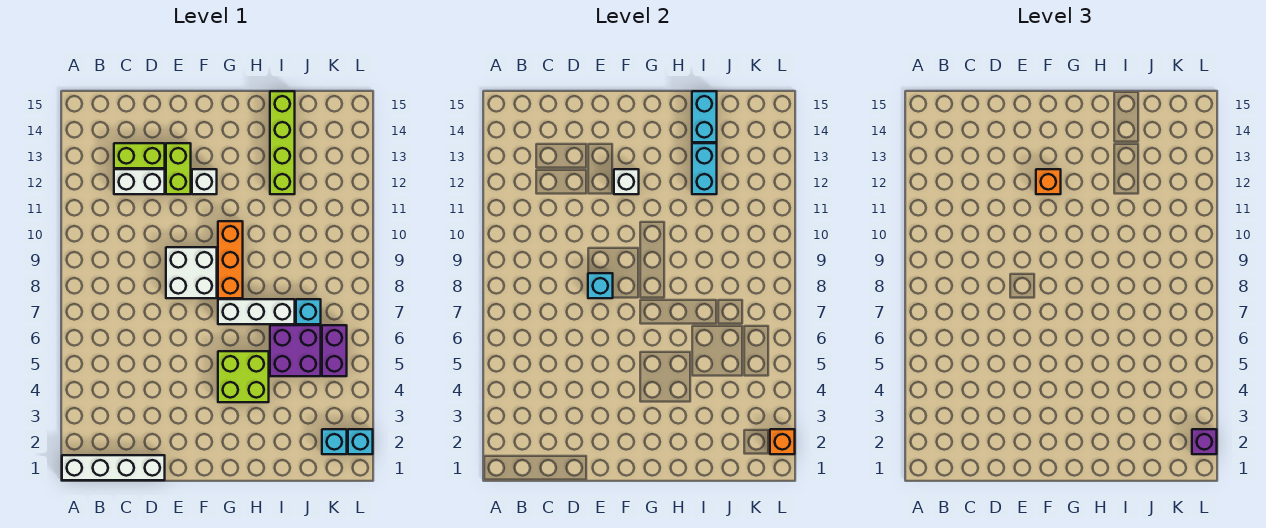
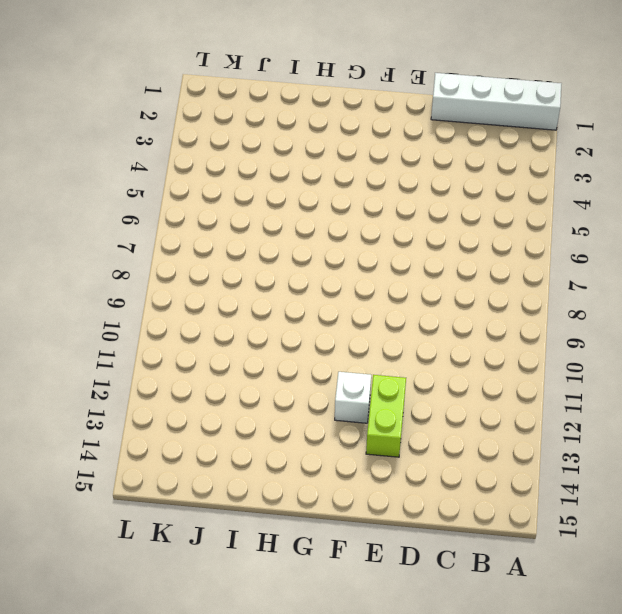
none -> white 1x2 brick [114,169,165,194]
none -> lime 1x2 brick [114,143,165,168]
none -> white 2x2 brick [166,247,217,298]

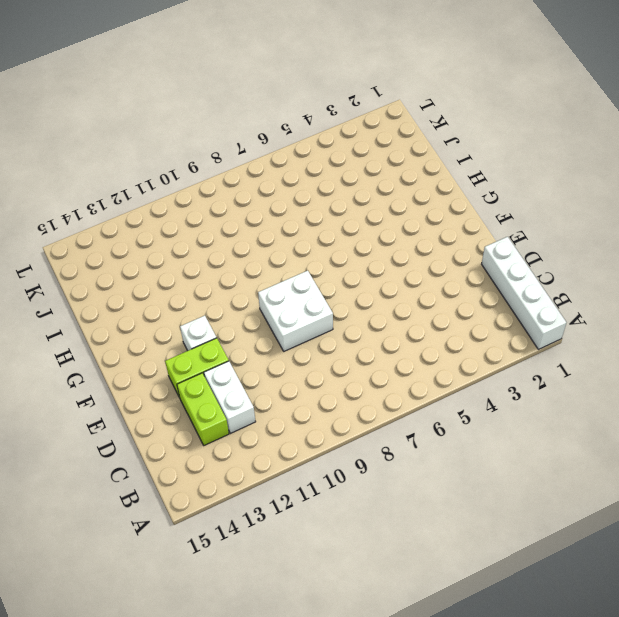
none -> lime 2x2 brick [218,351,269,402]
none -> white 1x3 brick [218,299,295,324]
none -> orange 1x3 brick [218,221,243,298]

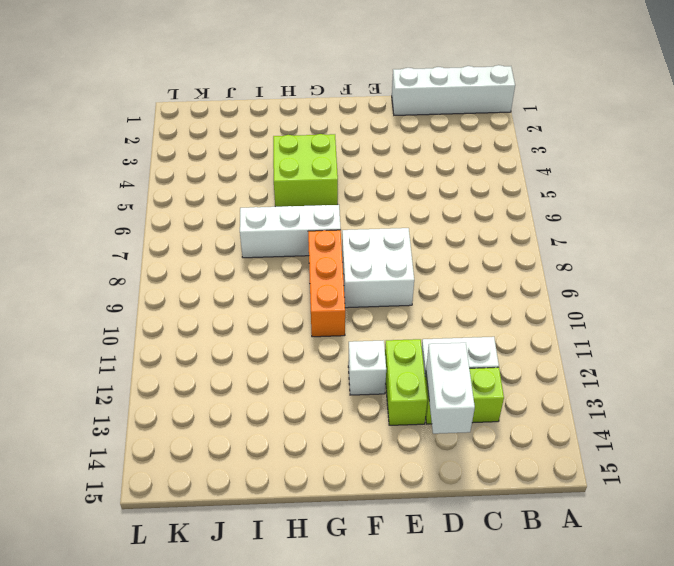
white 1x2 brick [426,343,475,434] -> none
none -> purple 2x2 brick [270,325,321,376]
none -> lime 1x4 brick [270,91,295,194]
none -> cyan 1x1 brick [296,299,321,324]

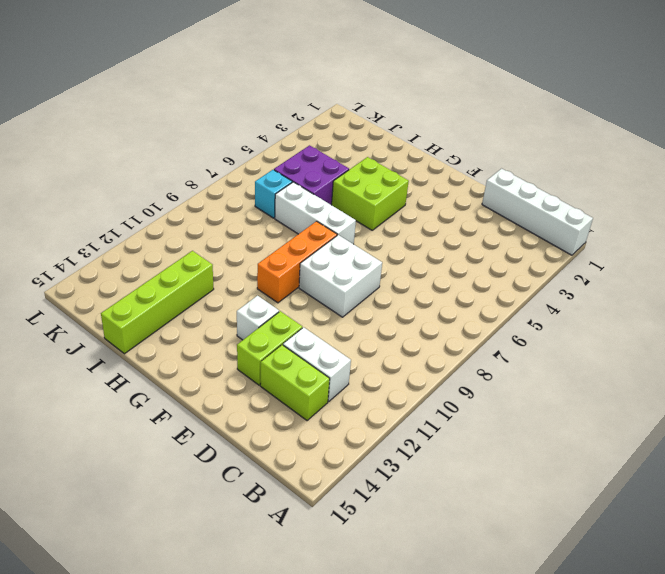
none -> cyan 1x1 brick [322,429,347,454]
none -> purple 1x2 brick [322,325,347,376]
none -> cyan 1x1 brick [348,429,373,454]

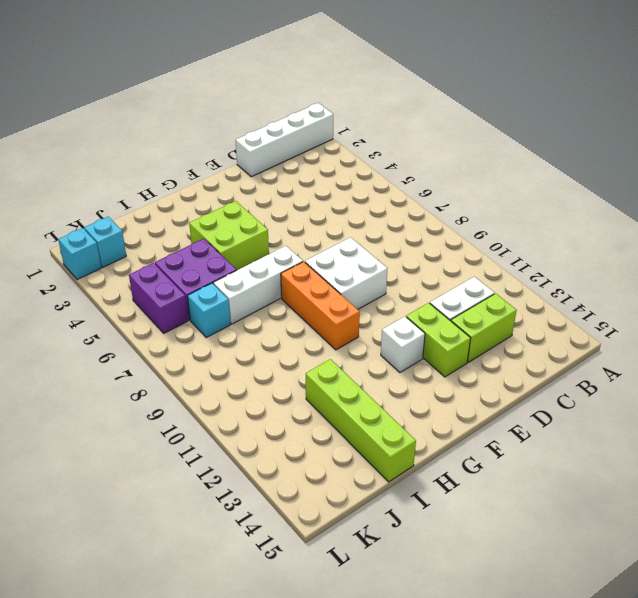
none -> cyan 1x1 brick [588,273,613,298]
none -> white 1x1 brick [614,169,639,194]
none -> cyan 1x2 brick [692,143,717,194]

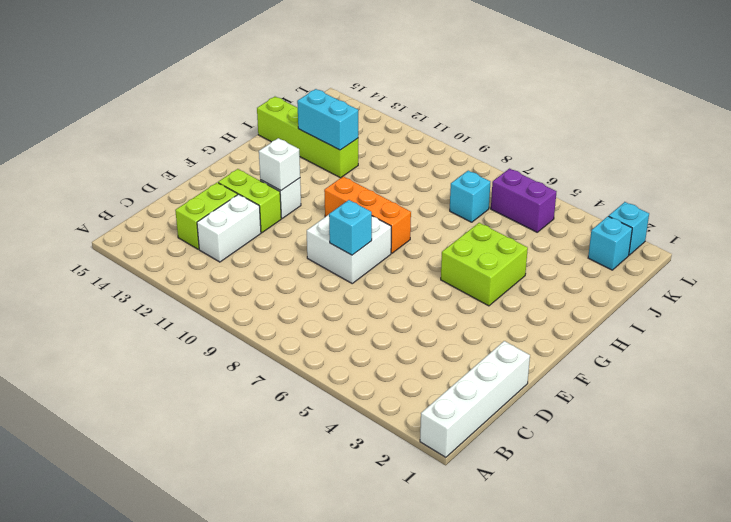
none -> white 1x3 brick [218,299,295,324]
none -> purple 2x2 brick [270,325,321,376]
none -> cyan 1x2 brick [692,91,717,142]

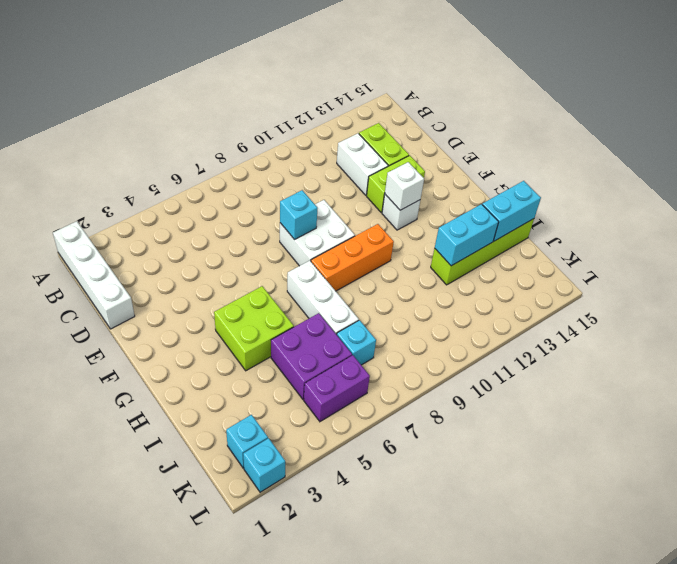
none -> orange 1x1 brick [770,429,795,454]
none -> orange 1x1 brick [1036,169,1061,194]
none -> purple 1x1 brick [1192,429,1217,454]

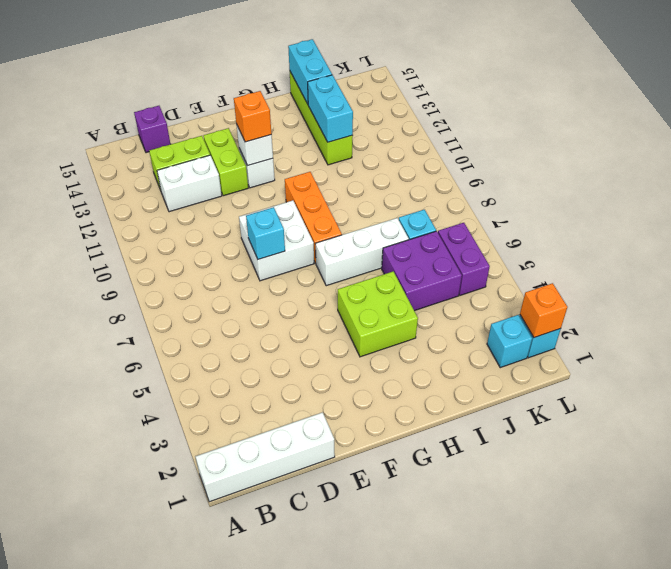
purple 1x1 brick [134,106,170,153] -> purple 1x1 brick moved to [1192,429,1217,454]

